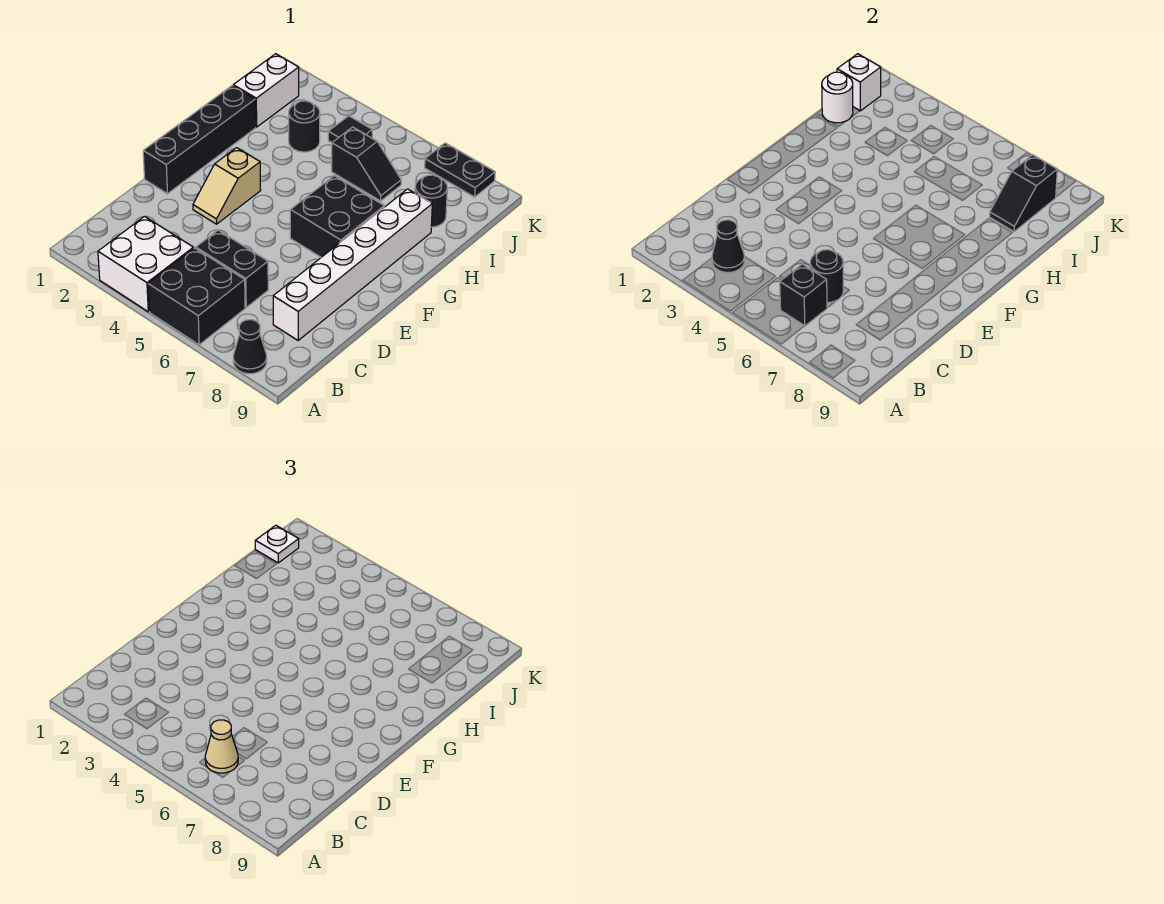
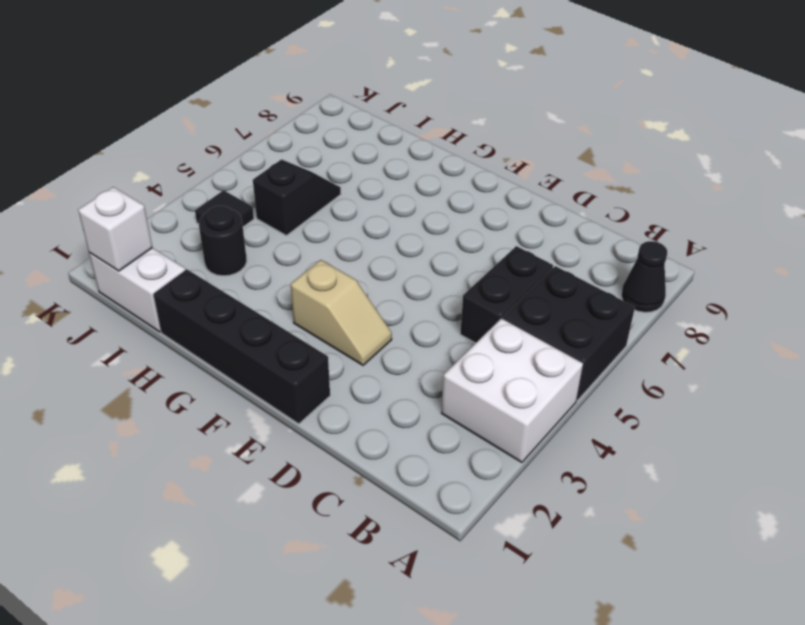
none -> white 1x6 brick [273,189,432,340]
none -> black 2x2 brick [290,176,384,257]
none -> black 1x1 round brick [415,175,447,227]

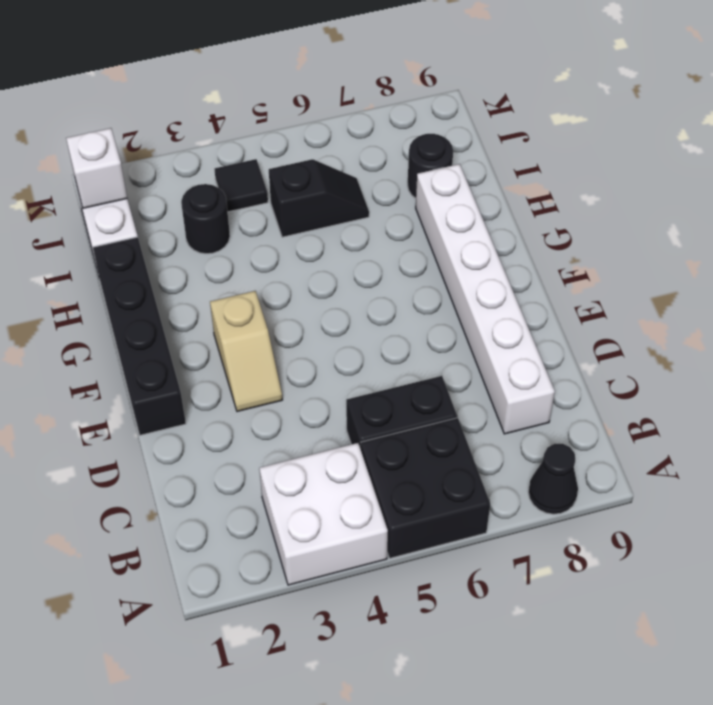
none -> black 2x2 brick [290,176,384,257]
none -> black 1x2 plate [425,143,495,197]
none -> black 1x1 cone [712,220,745,273]

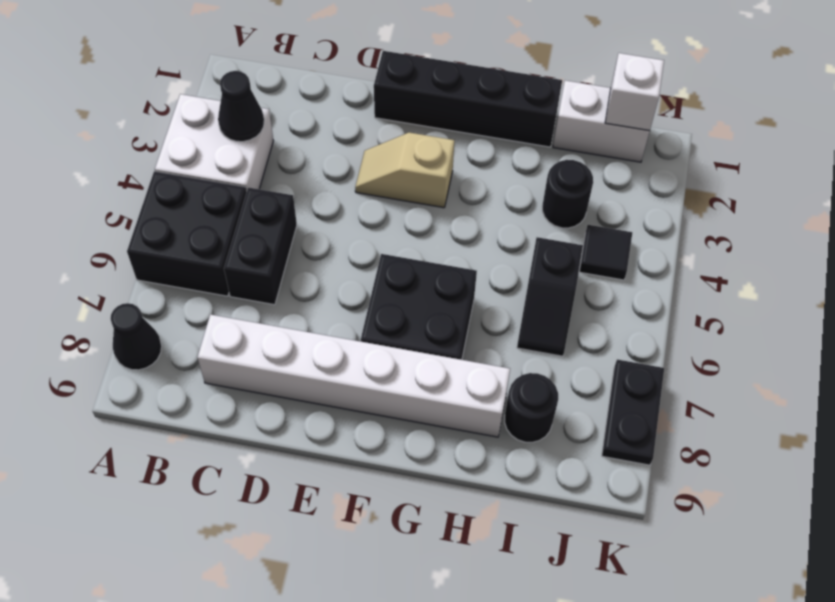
none -> black 1x1 brick [780,264,827,326]
none -> black 1x1 round brick [810,250,843,303]
none -> white 1x1 round brick [822,72,853,123]

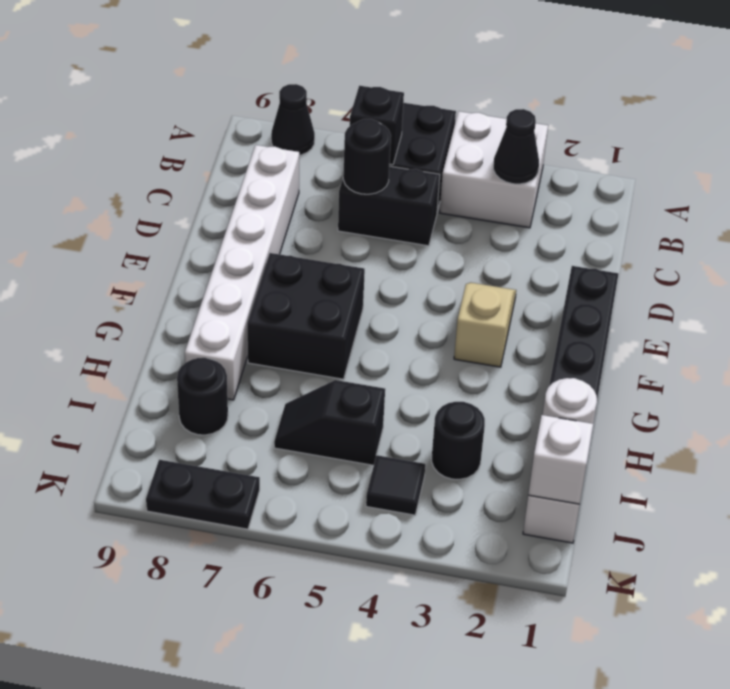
none -> black 1x2 slope [990,155,1057,232]
none -> tan 1x1 cone [205,720,238,773]
none -> white 1x1 plate [255,525,299,563]

